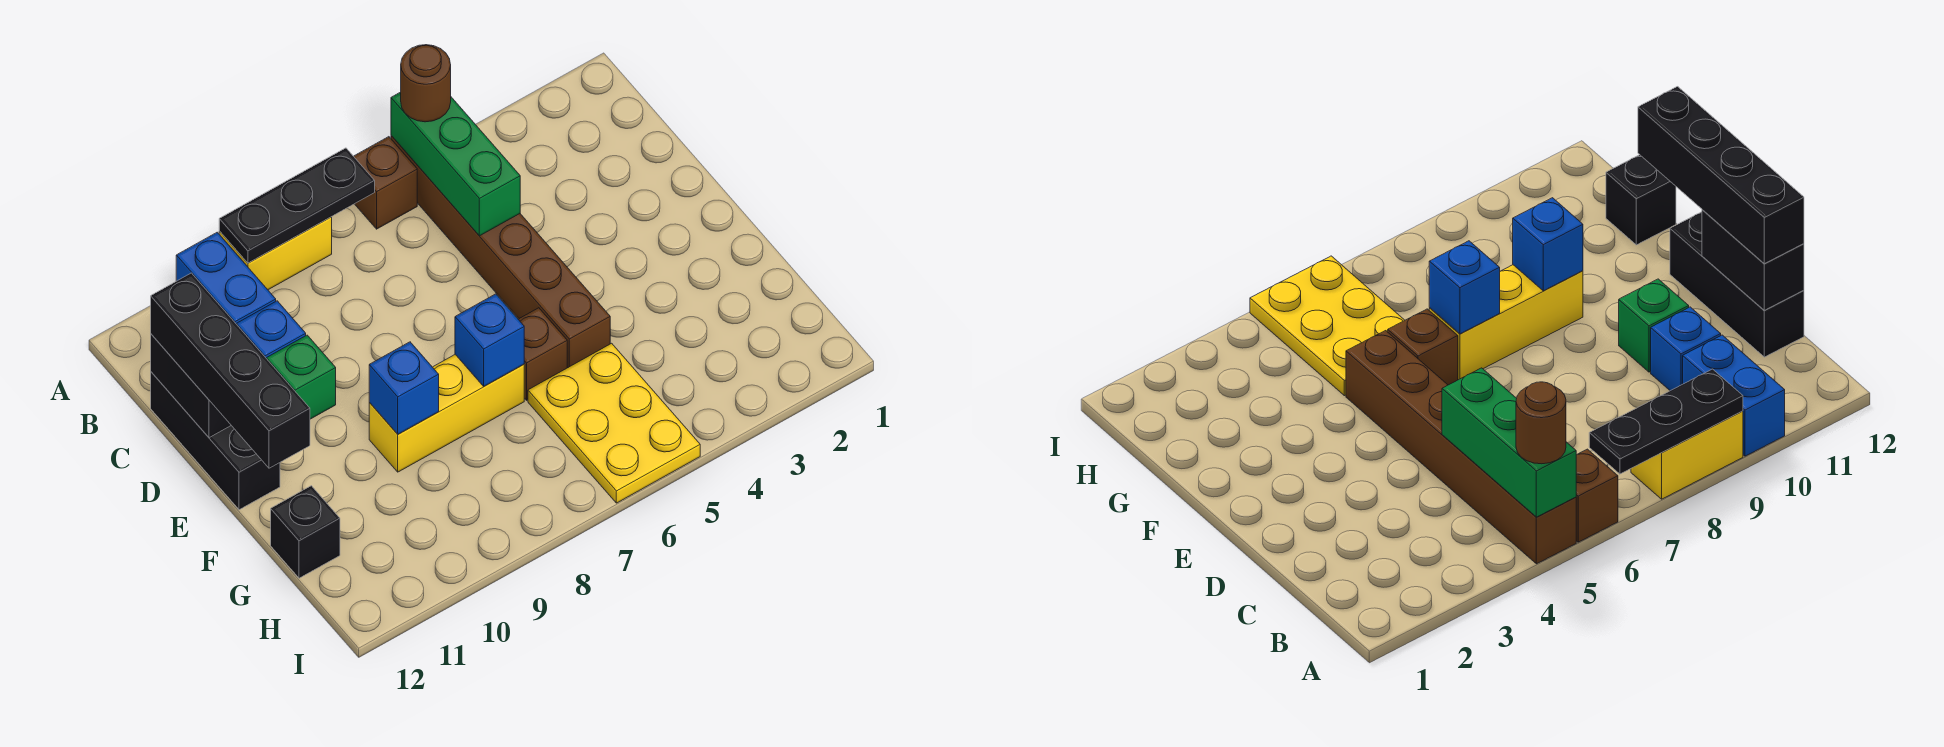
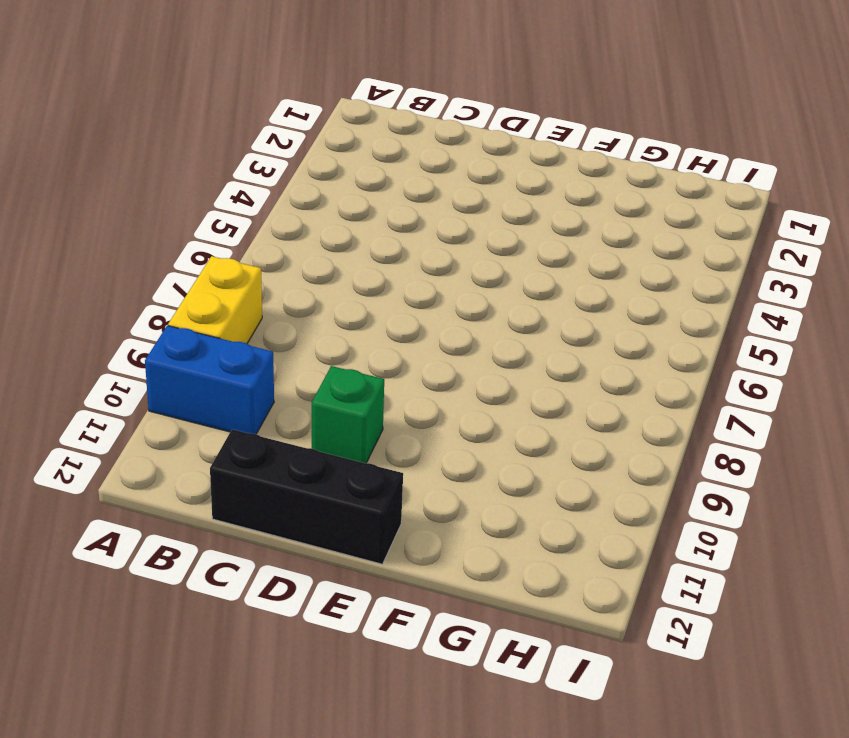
none -> brown 1x6 brick [391,136,610,368]
none -> brown 1x1 brick [354,137,417,229]
none -> blue 1x1 brick [237,301,306,358]

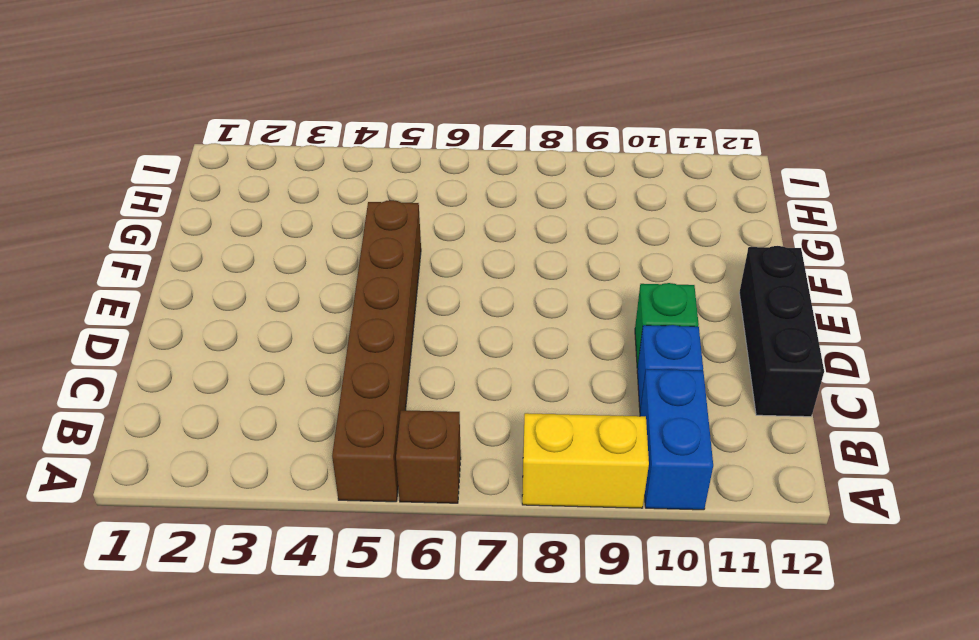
none -> brown 1x1 brick [518,308,567,400]
none -> yellow 1x3 brick [369,355,524,472]
none -> yellow 2x3 plate [528,343,700,503]

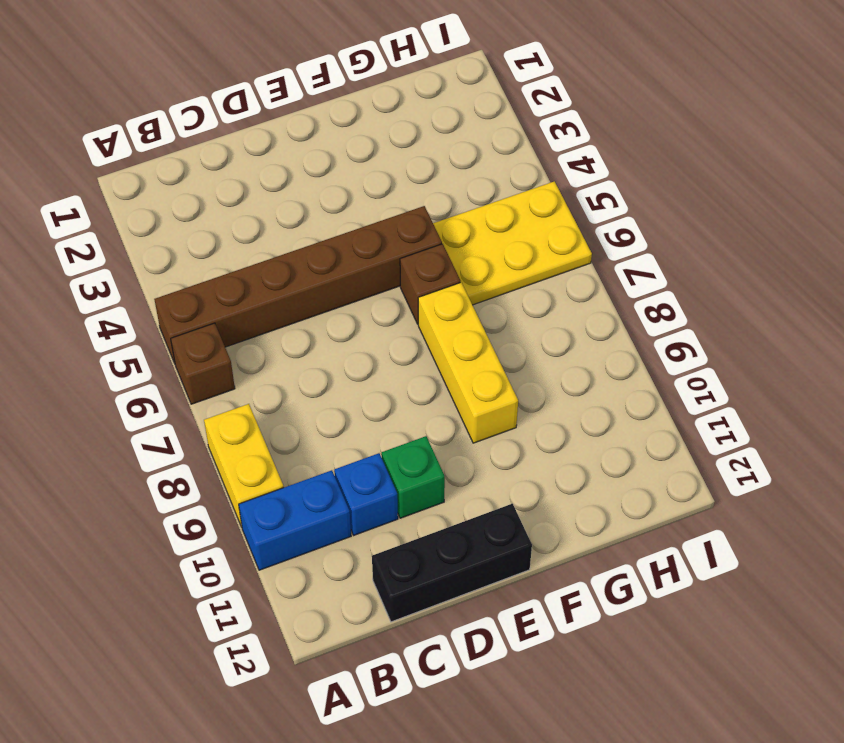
none -> black 1x1 brick [271,486,340,578]
none -> green 1x3 brick [391,92,520,236]
none -> black 1x3 plate [219,148,375,263]

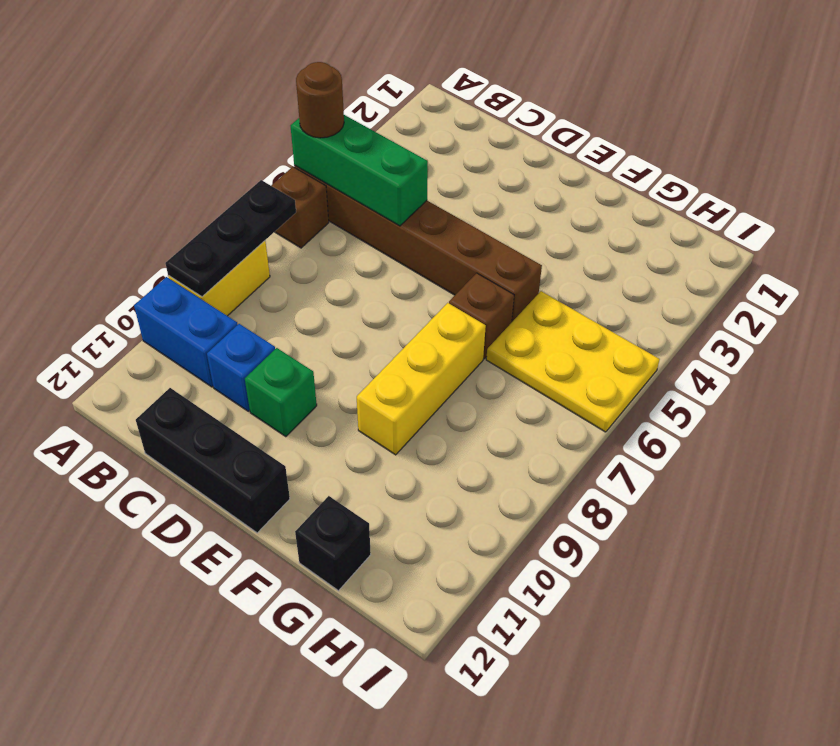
none -> black 1x2 brick [151,334,231,438]
none -> blue 1x1 brick [455,294,524,386]
none -> blue 1x1 brick [369,342,439,434]

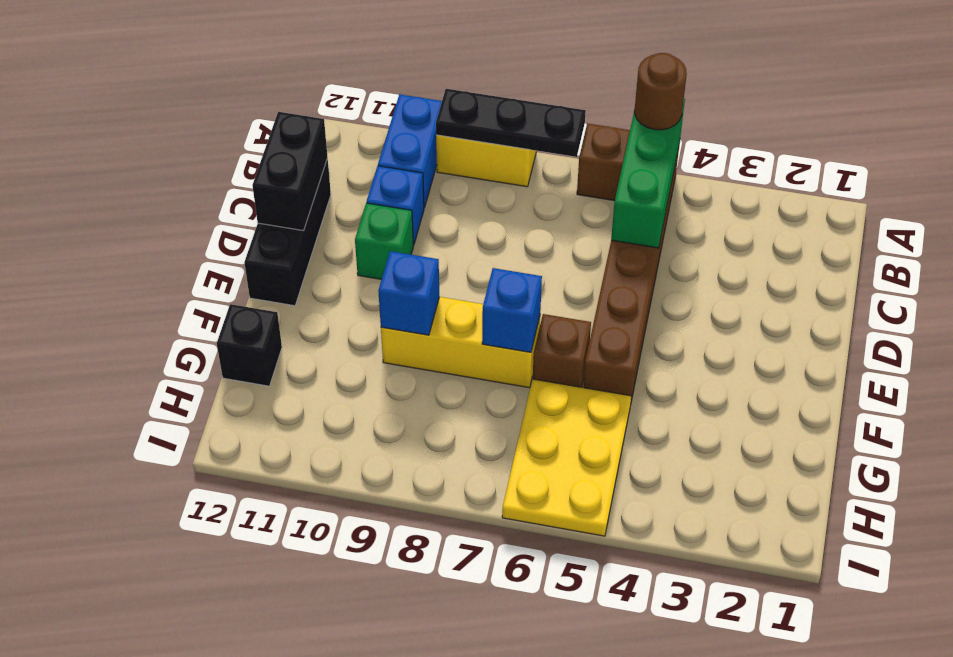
none -> black 1x4 brick [151,273,310,468]

